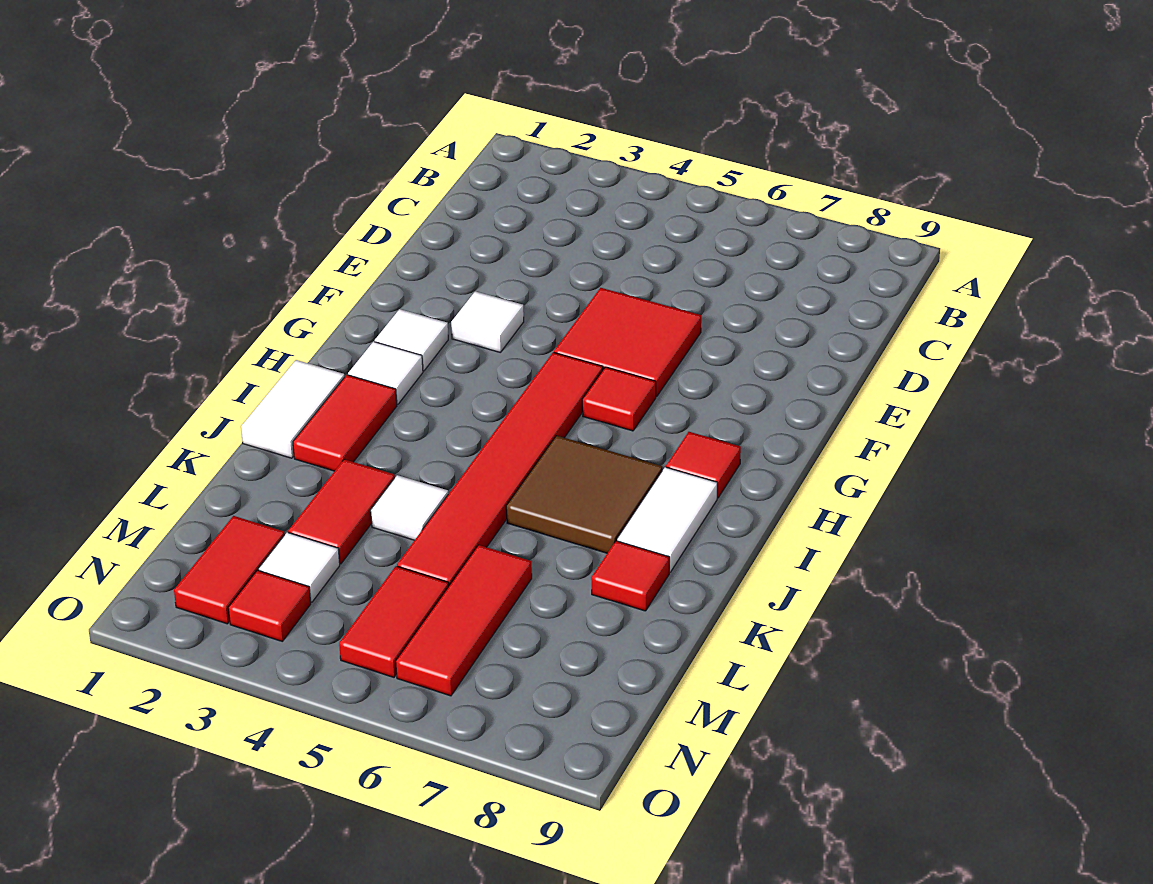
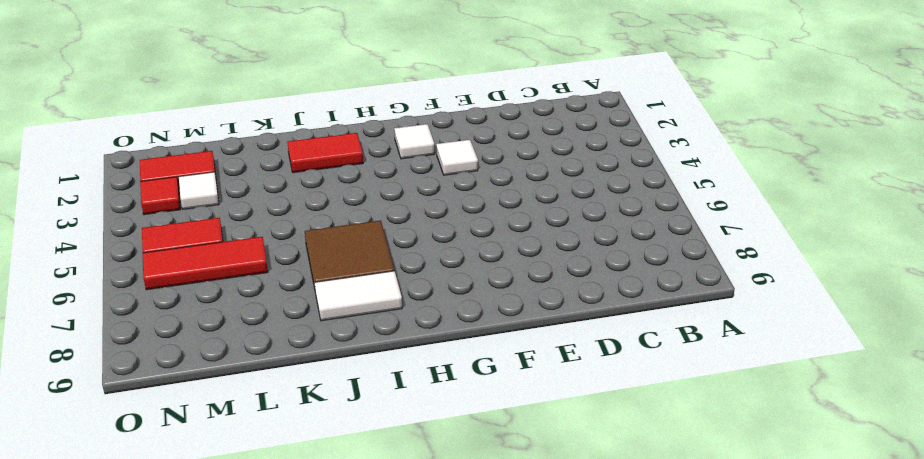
none -> red 2x2 tile [554,288,701,397]
none -> red 1x6 tile [397,352,603,585]
none -> red 1x1 tile [582,367,656,431]

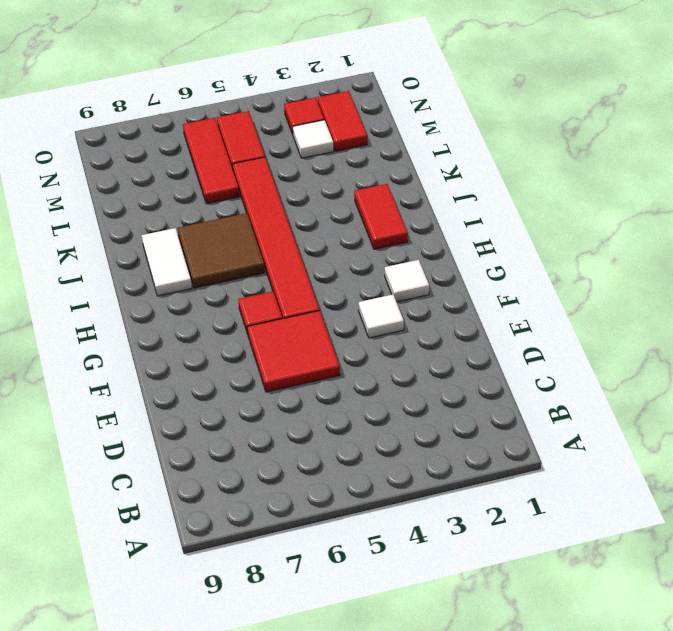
none -> white 1x1 tile [348,341,423,404]
none -> red 1x1 tile [666,432,741,498]
none -> white 1x2 tile [241,360,344,458]

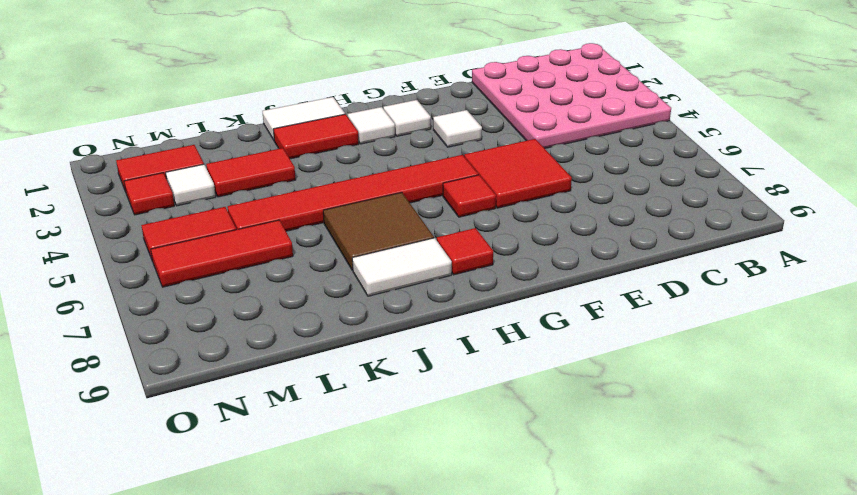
pink 4x4 plate [472,43,671,148] -> none
none -> white 1x1 tile [371,475,448,540]
none -> red 1x1 tile [591,541,669,611]

